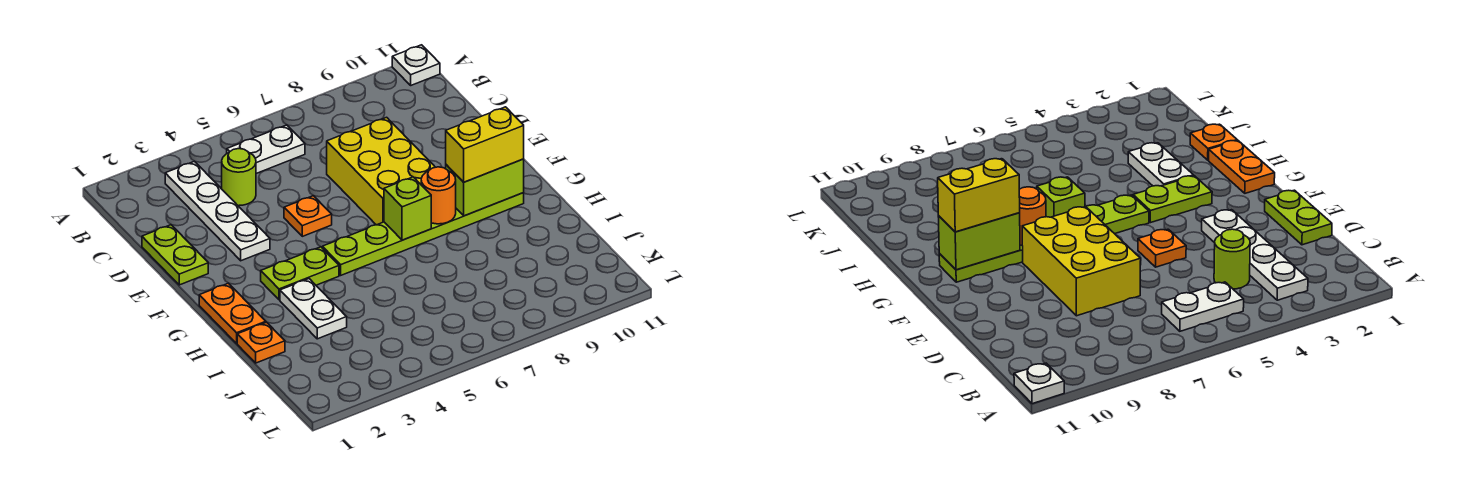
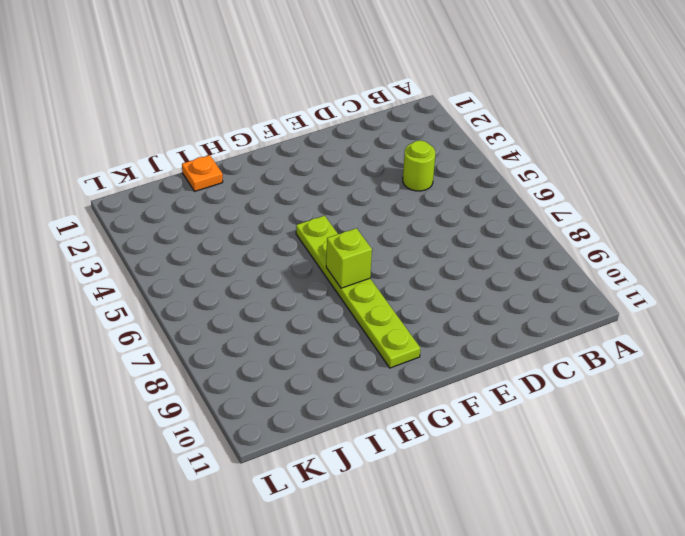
none -> white 1x1 plate [392,45,440,85]
none -> white 1x4 plate [165,161,270,261]
none -> white 1x2 plate [227,125,305,174]

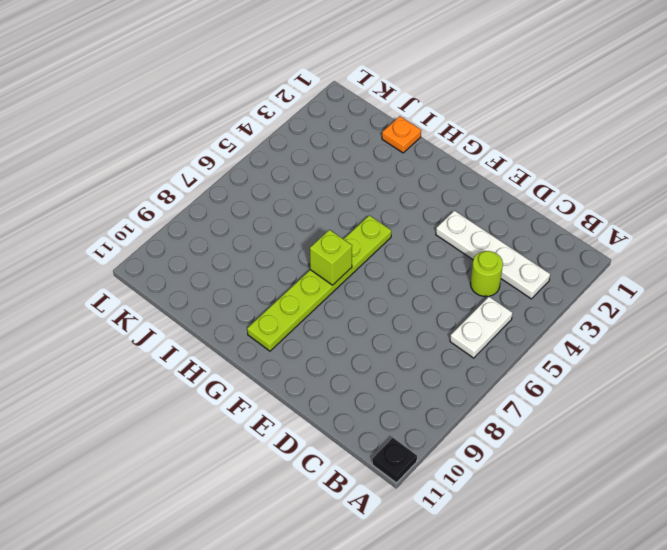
black 1x1 plate [372,438,417,483] -> white 1x1 plate [392,45,440,85]
none -> lime 1x2 plate [142,225,208,285]
none -> yellow 2x3 brick [327,117,435,225]
none -> orange 1x1 plate [284,196,332,236]

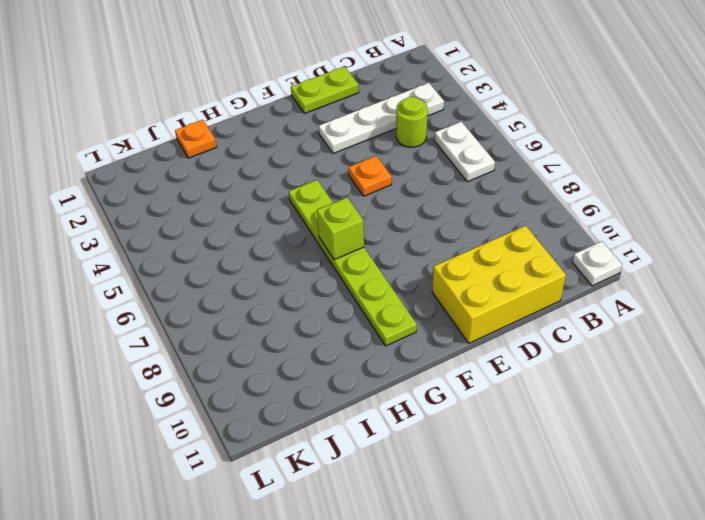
yellow 2x3 brick [432,226,566,343] -> yellow 2x3 brick moved to [327,117,435,225]
none -> orange 1x2 plate [199,283,266,343]
none -> lime 1x2 plate [261,247,339,300]
none -> white 1x2 plate [280,279,347,339]

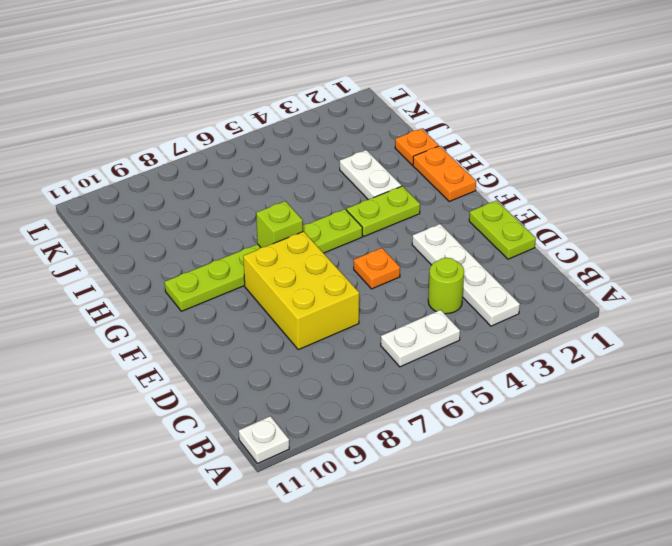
none -> orange 1x1 round brick [421,167,456,224]
none -> lime 1x2 brick [446,159,524,216]
none -> yellow 1x2 brick [446,107,524,182]

